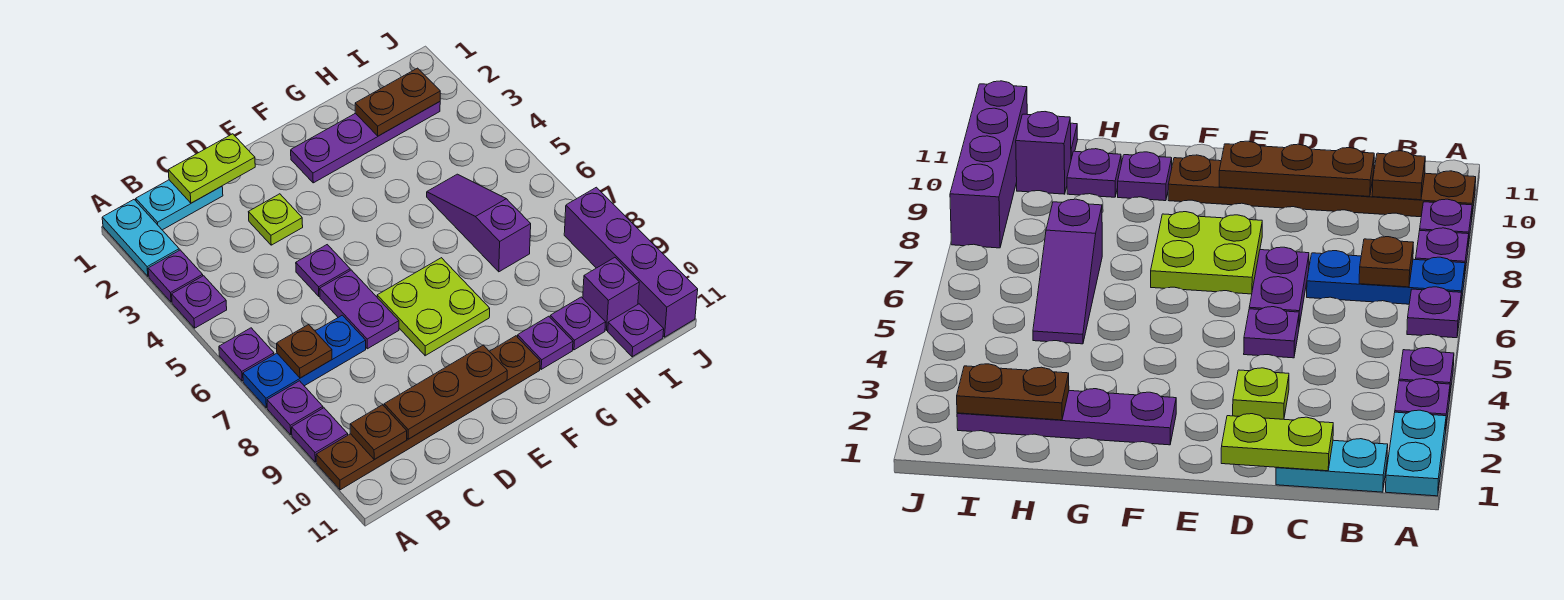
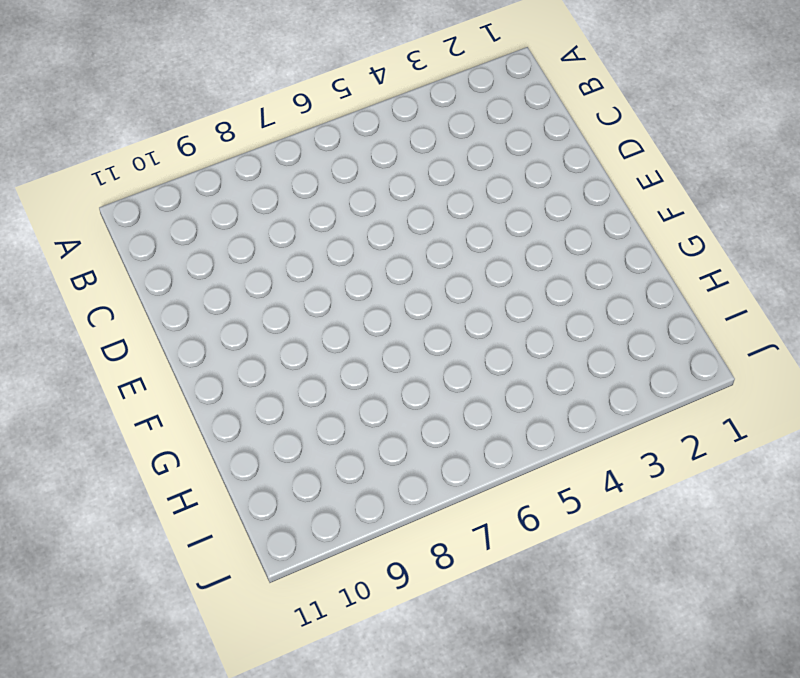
none -> cyan 1x2 plate [102,200,179,276]
none -> purple 1x1 plate [148,250,203,302]
none -> purple 1x1 plate [172,276,227,328]

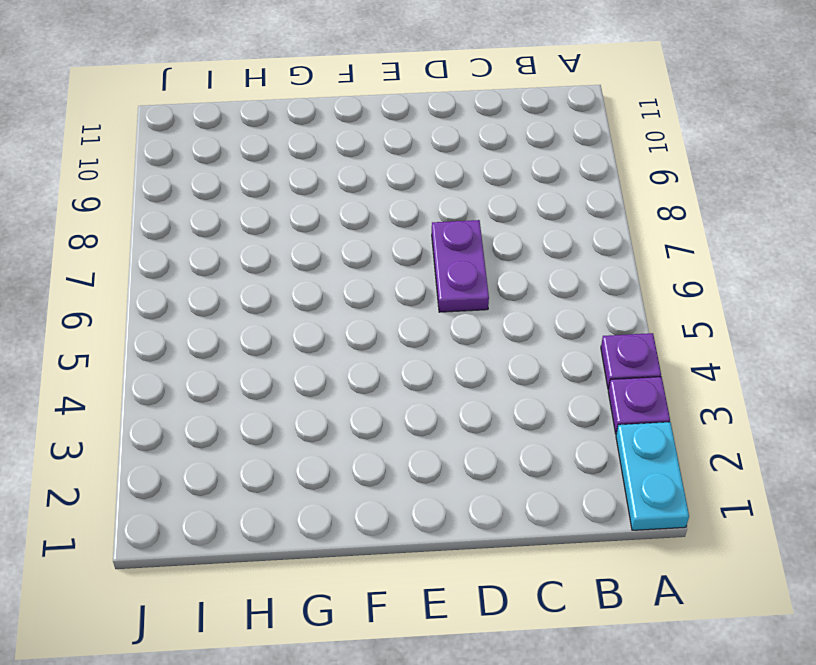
none -> purple 1x1 plate [219,328,274,381]
none -> blue 1x3 plate [243,315,366,408]
none -> purple 1x1 plate [267,381,323,435]

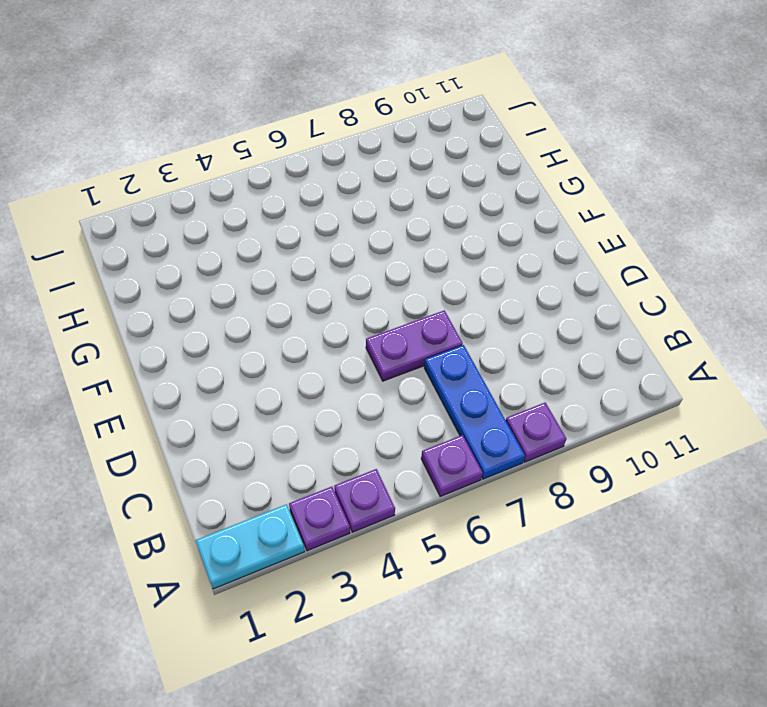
none -> purple 1x1 plate [292,408,348,462]
none -> brown 1x6 plate [316,336,540,490]
none -> cyan 1x2 plate [136,180,223,230]

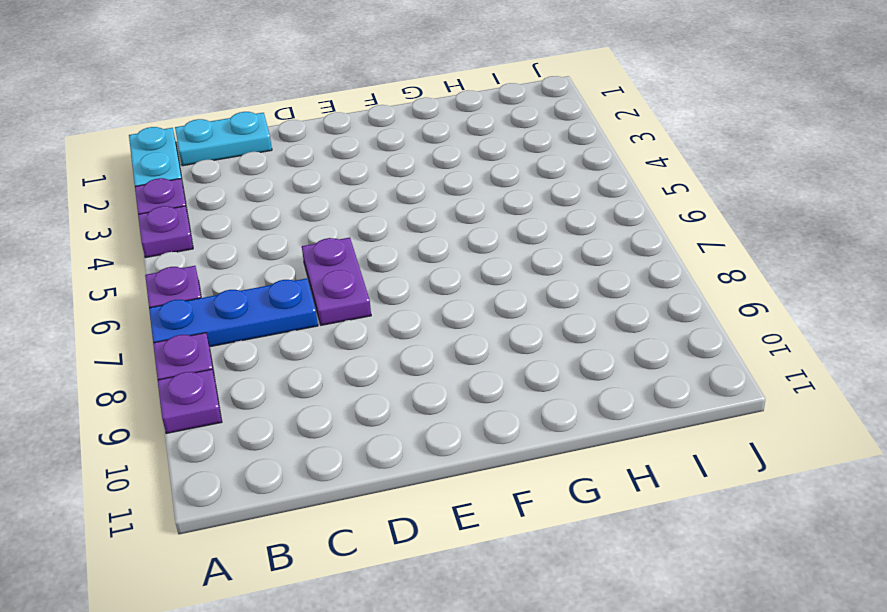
none -> brown 1x6 plate [316,336,540,490]
none -> lime 1x1 plate [249,194,303,245]
none -> purple 1x1 plate [296,245,350,296]

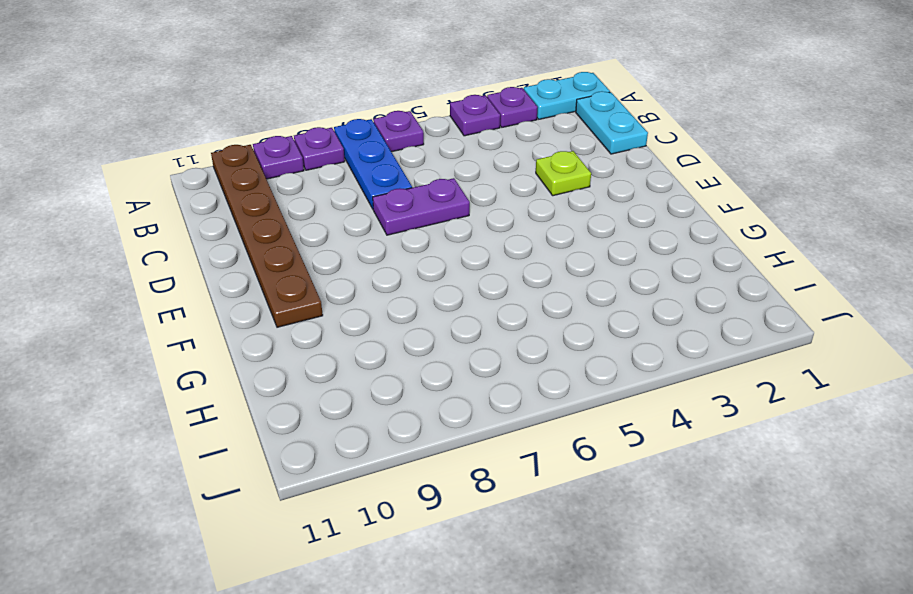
none -> purple 1x1 plate [296,245,350,296]
none -> lime 2x2 plate [377,258,490,356]
none -> purple 1x4 plate [291,102,440,183]

